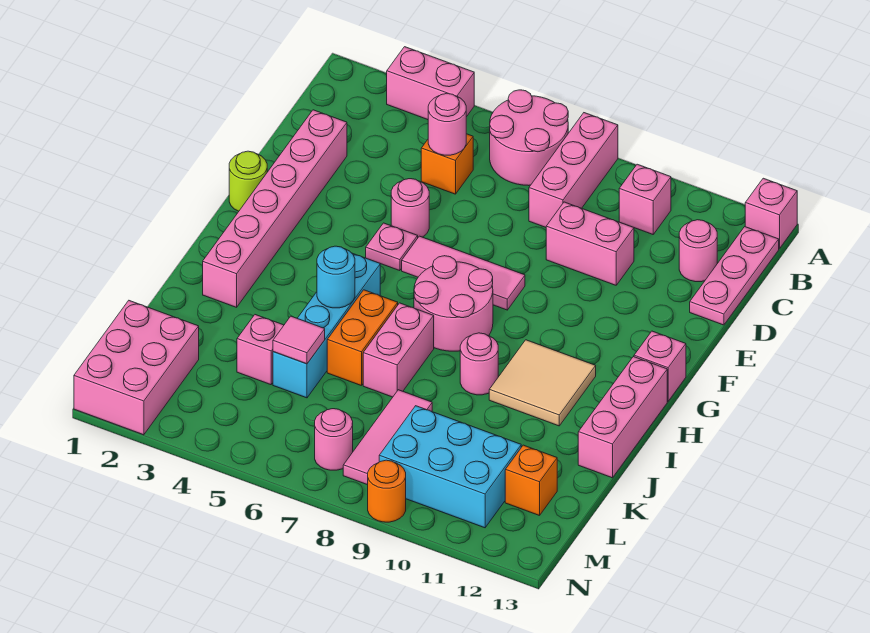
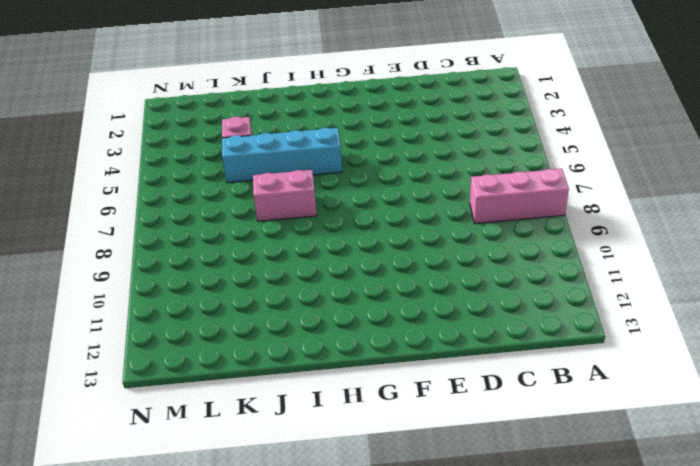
none -> pink 1x2 brick [387,47,474,120]
none -> pink 2x2 round brick [490,90,568,186]
none -> pink 1x1 brick [745,178,797,249]
none -> pink 1x1 brick [619,164,671,234]

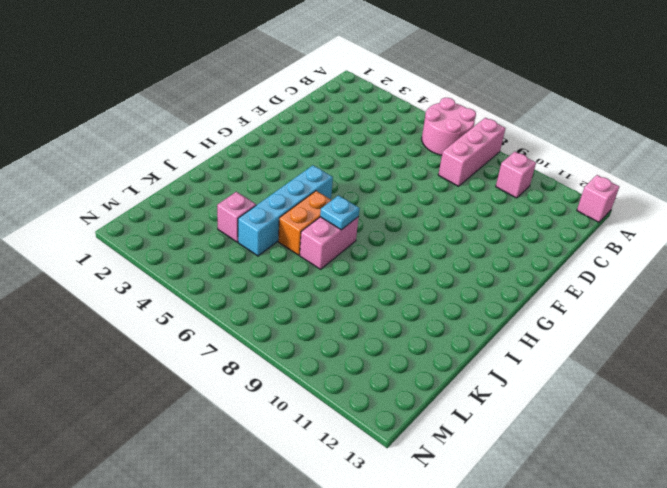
cyan 1x1 plate [320,195,360,230] -> none
none -> pink 1x2 brick [387,47,474,120]
none -> pink 1x3 plate [690,227,779,325]
none -> orange 1x1 brick [421,134,473,194]
none -> pink 1x1 round brick [679,220,717,282]

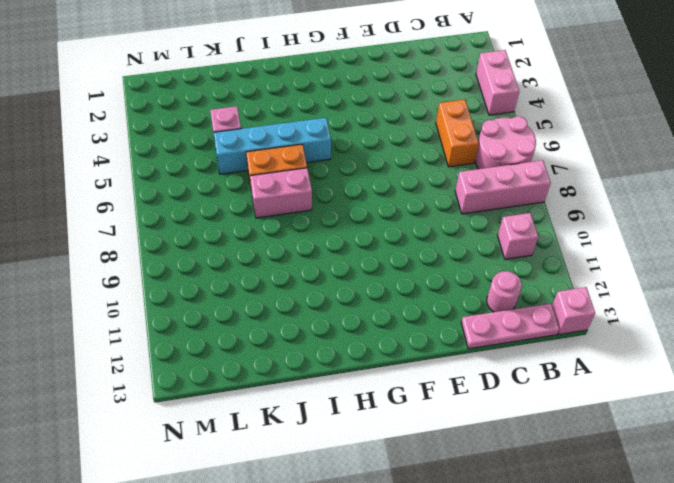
orange 1x2 brick [436,100,479,167] -> orange 1x1 brick [421,134,473,194]
none -> pink 1x6 brick [203,110,347,307]
none -> pink 1x2 brick [546,202,634,285]
none -> pink 1x1 round brick [391,179,429,237]
none -> lime 1x1 round brick [229,151,267,211]

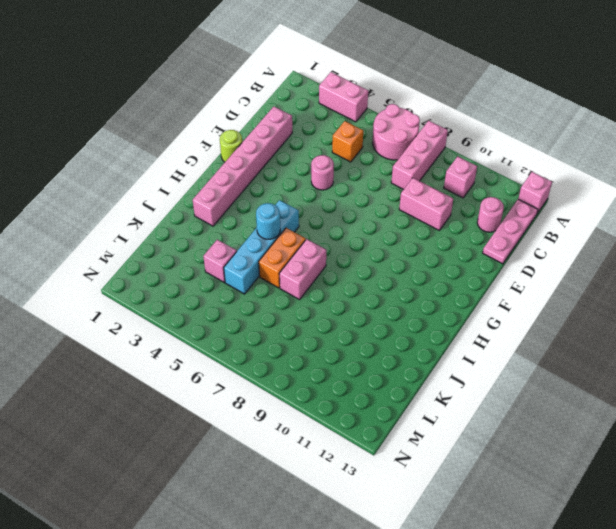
none -> pink 1x1 plate [366,223,418,271]
none -> pink 1x3 tile [402,236,525,310]
none -> pink 2x2 round brick [414,256,493,351]
none -> pink 1x1 brick [634,331,686,401]

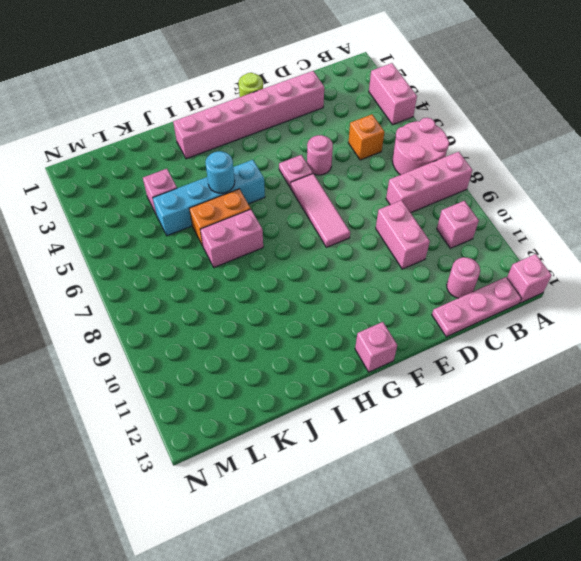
none -> pink 2x2 round brick [414,256,493,351]
none -> tan 2x2 tile [489,340,596,426]
none -> pink 1x3 brick [578,357,667,478]
none -> pink 1x1 round brick [460,333,498,395]

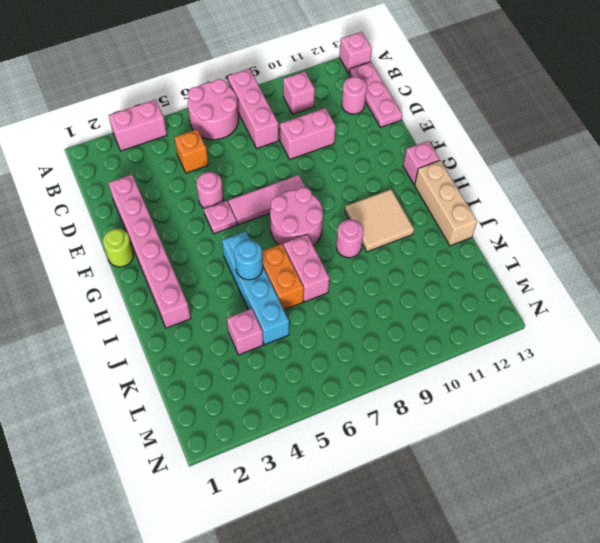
tan 1x3 brick [415,161,477,246] -> pink 1x3 brick [578,357,667,478]
none -> pink 1x3 tile [343,390,432,485]
none -> pink 2x3 brick [74,301,199,435]
none -> cyan 2x3 brick [379,406,521,528]
none -> orange 1x1 brick [505,445,557,516]

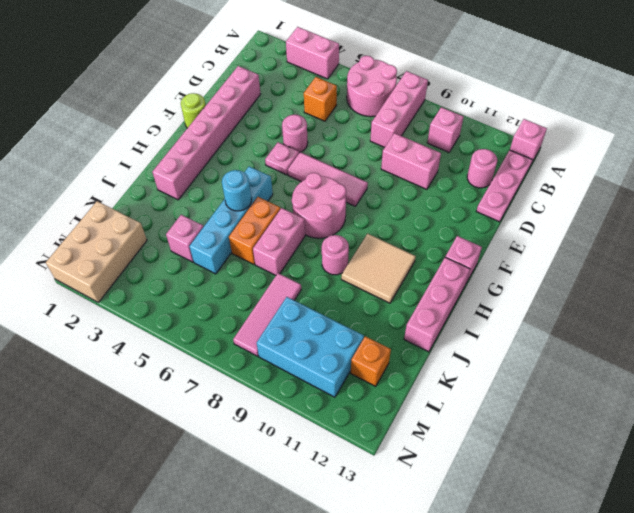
tan 2x3 brick [46,201,147,302] -> pink 2x3 brick [74,301,199,435]
none -> pink 1x1 round brick [315,409,353,470]
none -> orange 1x1 round brick [368,460,406,522]
none -> pink 1x1 round brick [428,93,466,155]
none -> pink 1x1 tile [273,316,325,364]

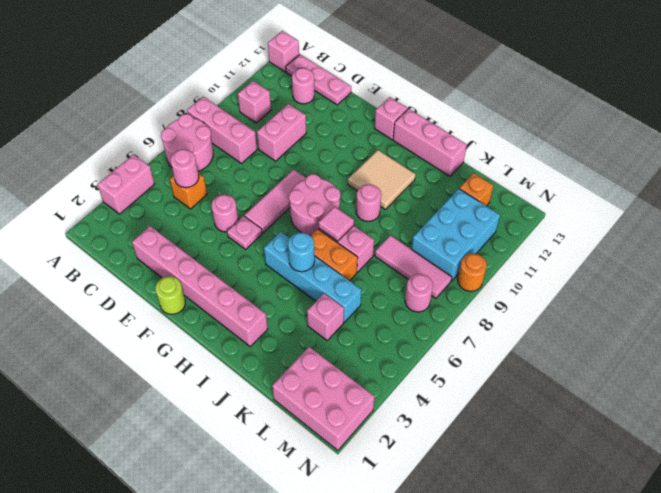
pink 1x1 tile [318,207,354,241] -> pink 1x1 tile moved to [273,316,325,364]

